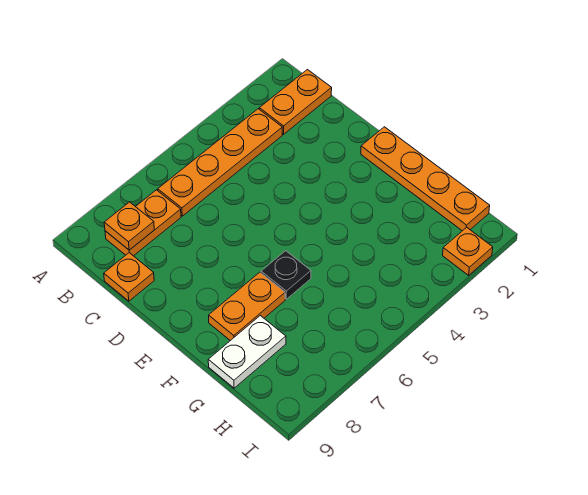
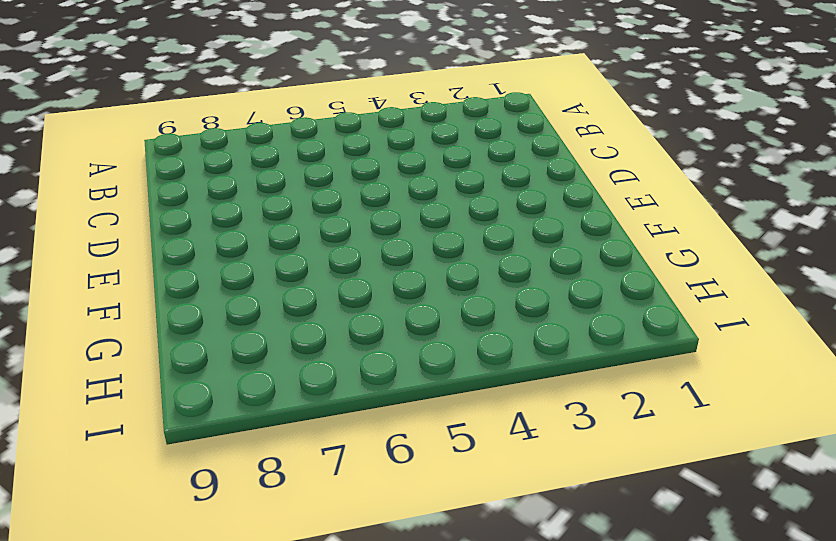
none -> orange 1x2 plate [259,70,332,134]
none -> orange 1x4 plate [158,109,282,216]

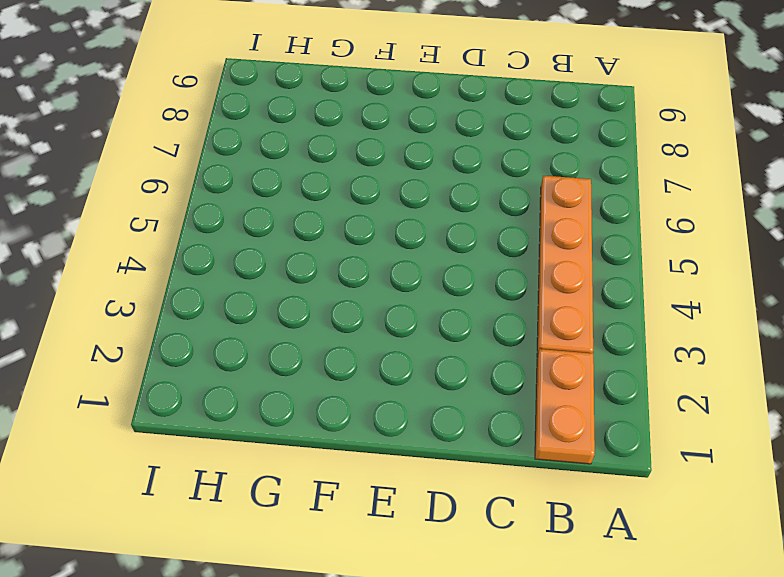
none -> orange 1x2 plate [105,190,181,256]
none -> orange 1x1 plate [104,253,154,301]

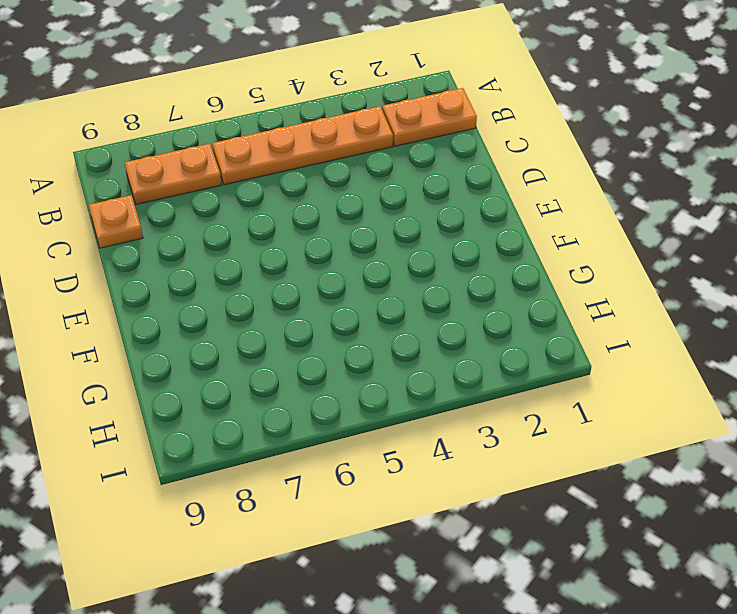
none -> orange 1x4 plate [361,127,490,231]
none -> black 1x1 plate [261,251,311,299]

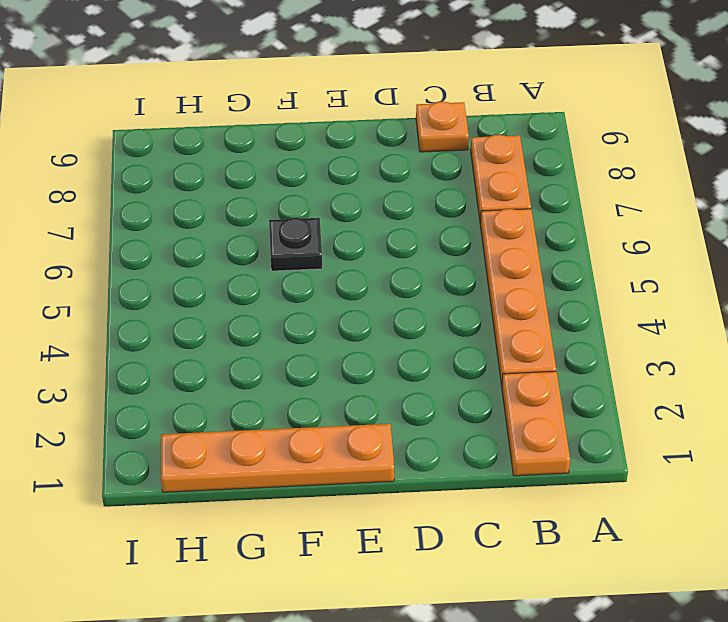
none -> orange 1x2 plate [209,272,285,341]
none -> white 1x2 plate [208,316,286,388]

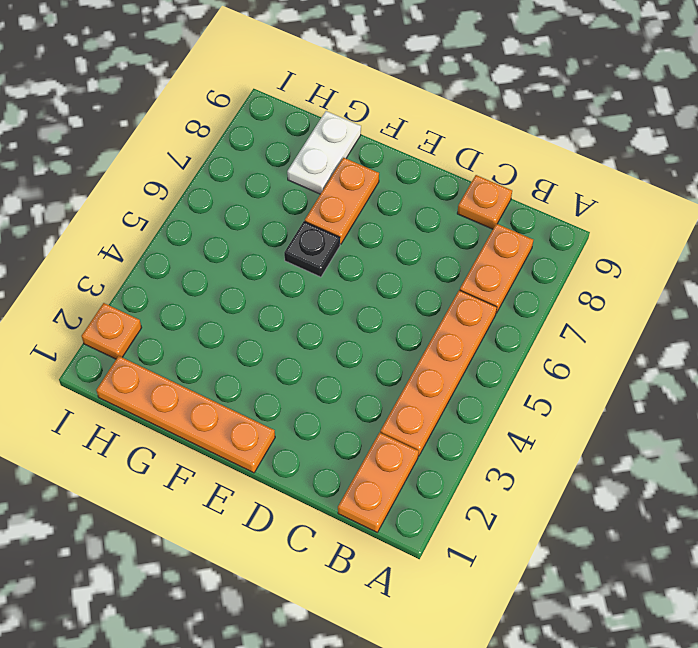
none -> orange 1x1 plate [104,202,154,250]

